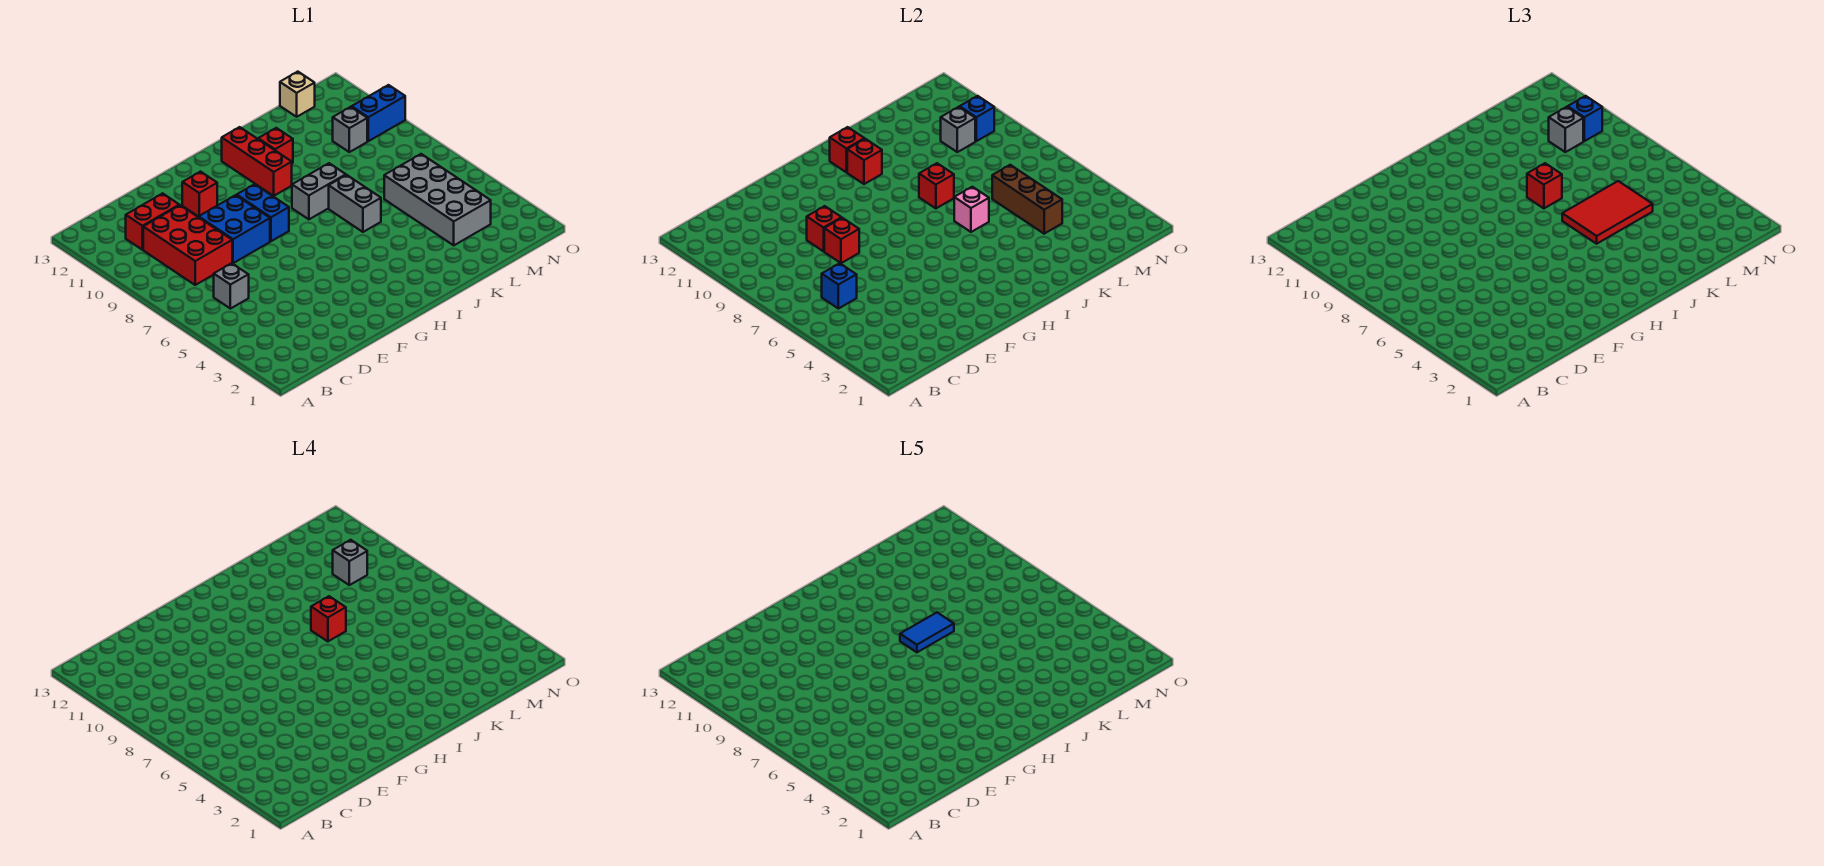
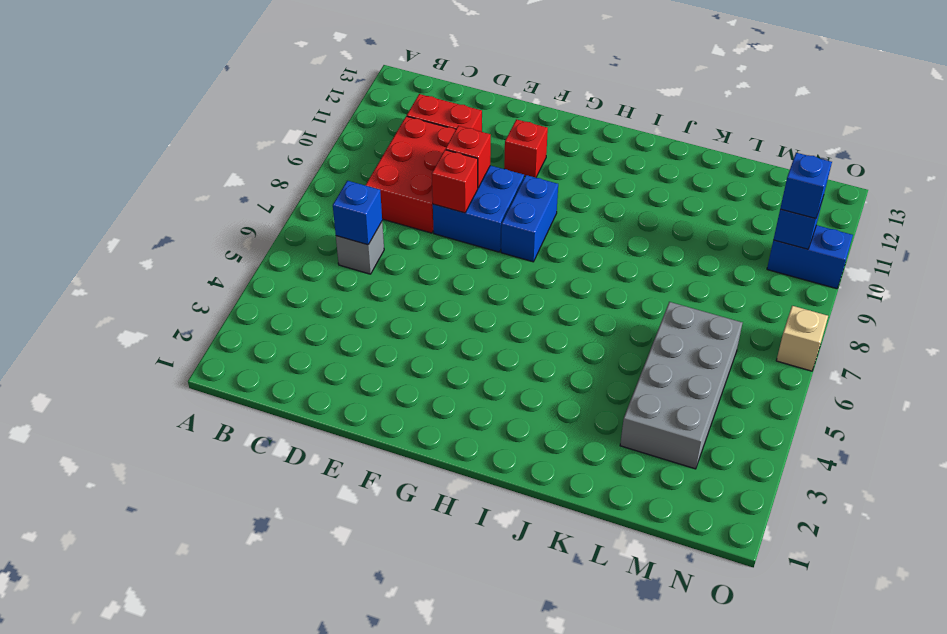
tan 1x1 brick [776,306,828,371] -> tan 1x1 brick moved to [280,72,315,117]
none -> grey 1x2 brick [292,163,346,219]
none -> red 1x3 brick [222,127,292,196]
none -> grey 1x2 brick [329,175,381,232]
none -> red 1x1 brick [258,128,293,163]

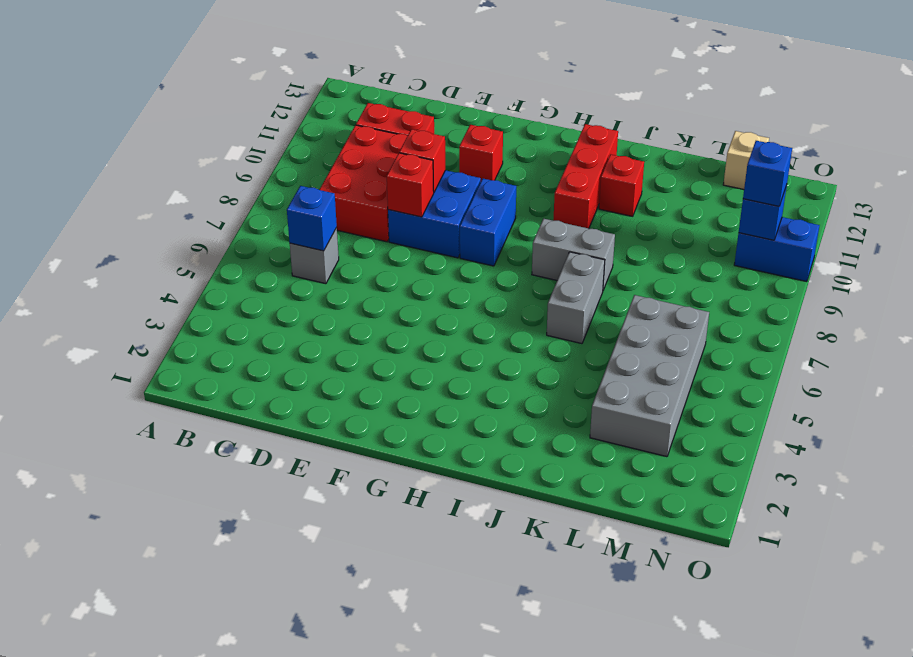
none -> grey 1x1 brick [333,107,367,152]
none -> red 1x1 brick [847,139,882,184]
none -> red 1x1 brick [830,127,864,172]
none -> pink 1x1 brick [954,187,989,232]

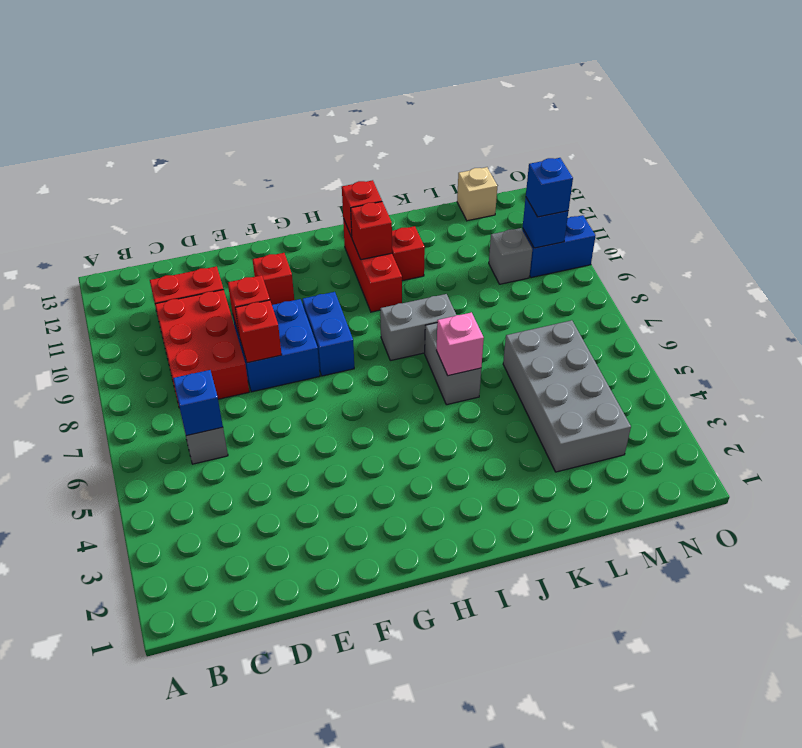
none -> red 1x1 brick [919,163,954,208]
none -> brown 1x3 brick [992,165,1062,234]
none -> grey 1x1 brick [941,107,975,152]
none -> red 2x3 tile [1562,181,1653,244]

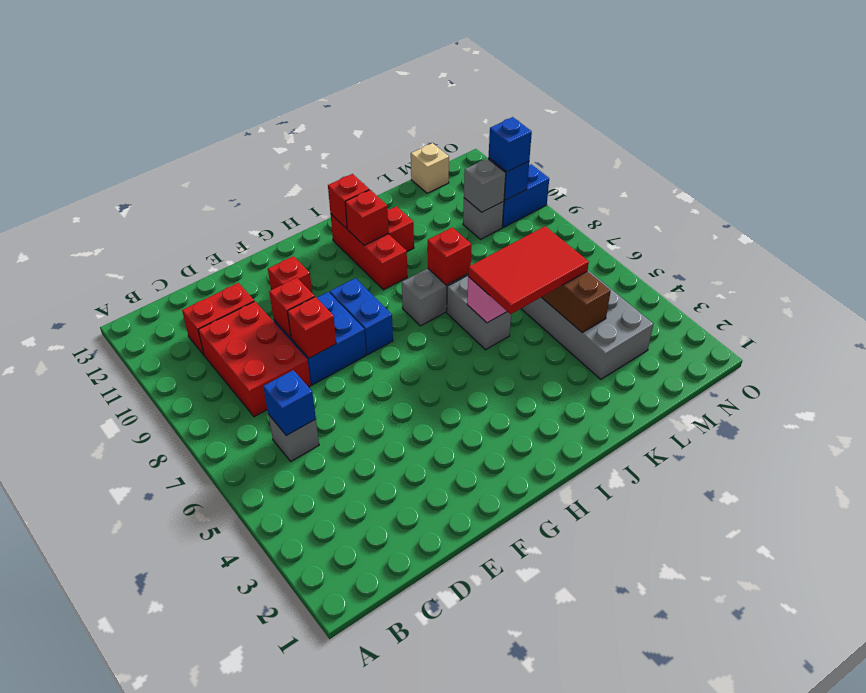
none -> red 1x1 brick [1527,163,1562,208]
none -> grey 1x1 brick [1549,107,1583,152]
none -> red 1x1 brick [311,596,346,641]
none -> grey 1x1 brick [333,540,367,585]

